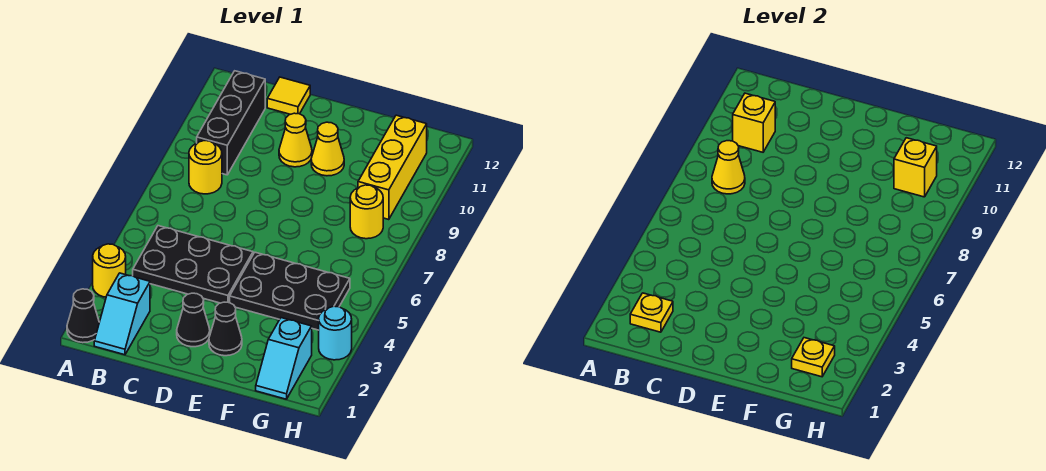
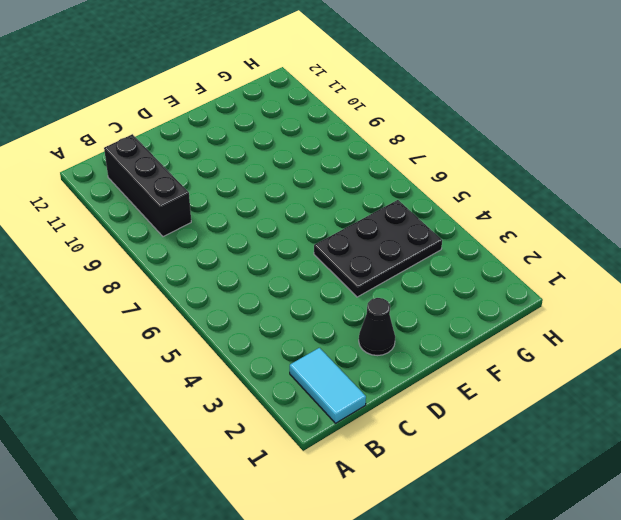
cyan 1x2 tile [290,348,366,423] -> cyan 1x2 slope [94,273,150,355]
none -> black 1x1 cone [67,289,99,343]
none -> yellow 1x1 round brick [93,244,126,297]
none -> black 2x3 plate [133,226,253,303]

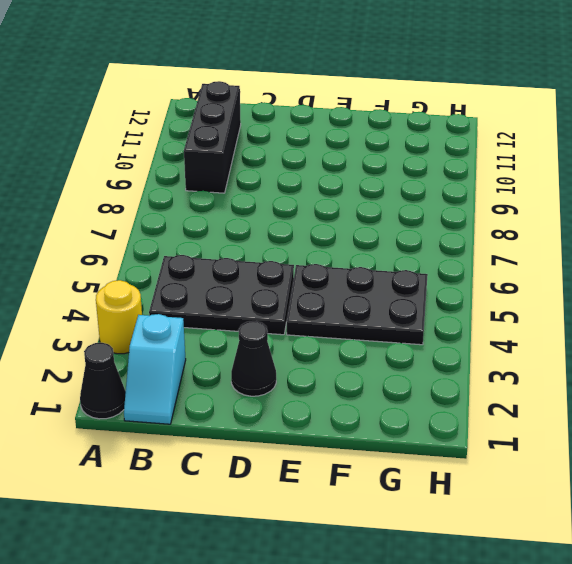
none -> yellow 1x1 round brick [189,141,222,194]
none -> yellow 1x1 tile [267,77,310,114]
none -> yellow 1x1 cone [279,113,312,167]

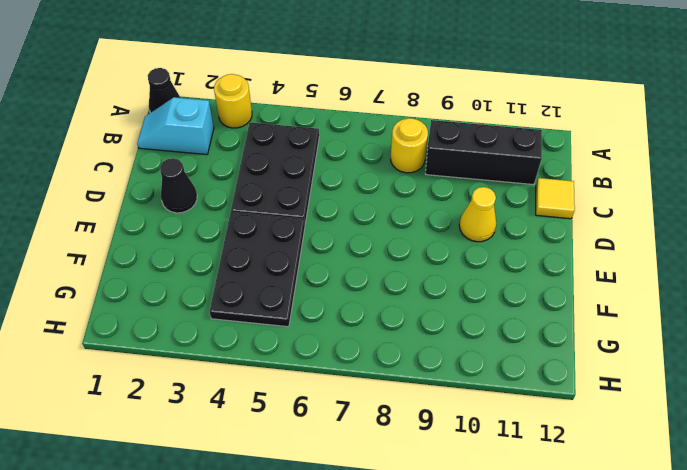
none -> black 1x1 cone [209,302,242,356]
none -> yellow 1x1 cone [311,122,344,176]
none -> cyan 1x2 slope [256,318,312,399]

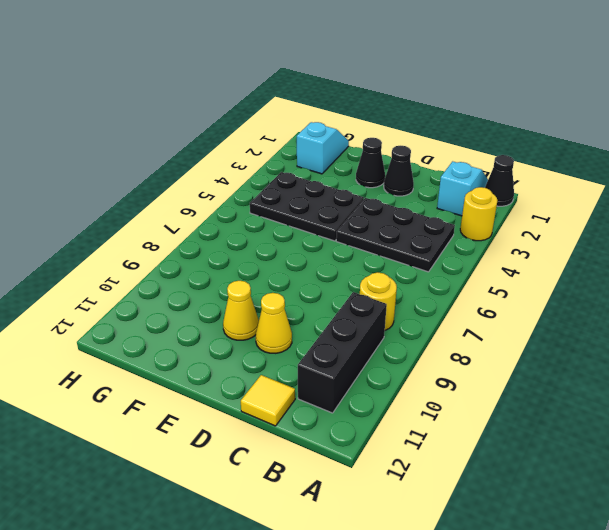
none -> yellow 1x1 round brick [350,185,383,239]
none -> yellow 1x3 brick [358,115,427,220]
none -> cyan 1x1 round brick [319,306,352,360]

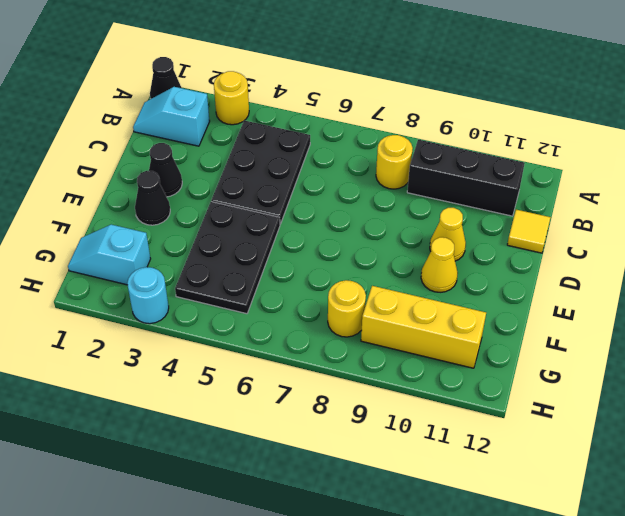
none -> yellow 1x1 plate [630,293,673,332]
none -> yellow 1x1 cone [712,141,745,194]
none -> yellow 1x1 brick [733,93,775,152]

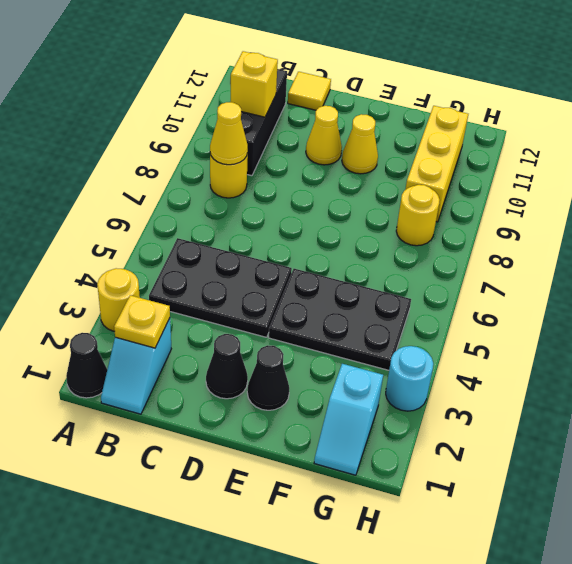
none -> yellow 1x1 plate [792,338,835,377]
none -> yellow 1x1 brick [894,138,937,197]

